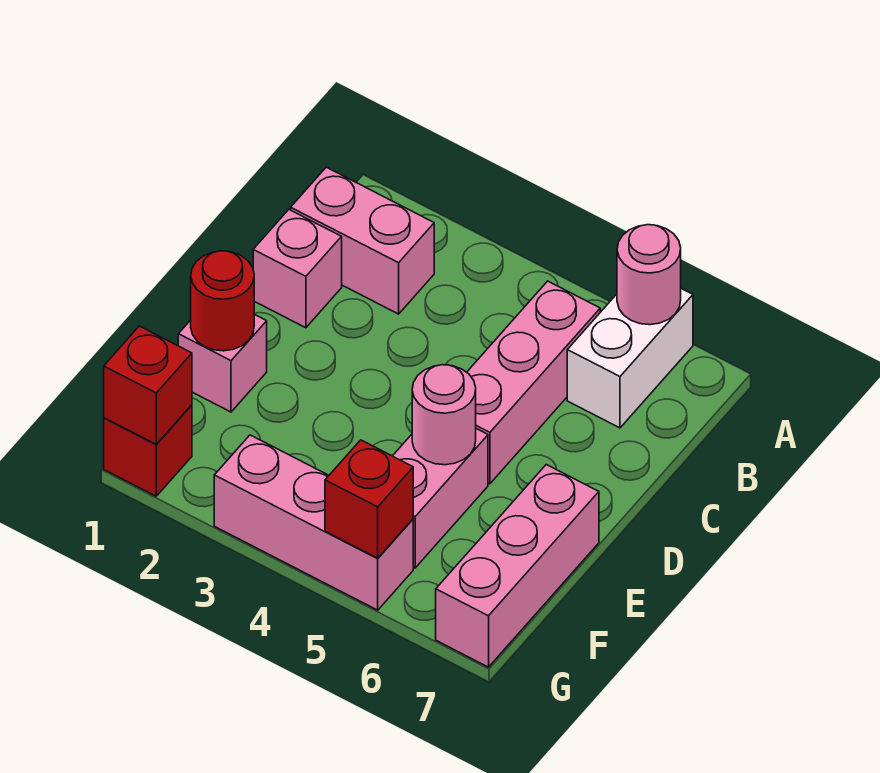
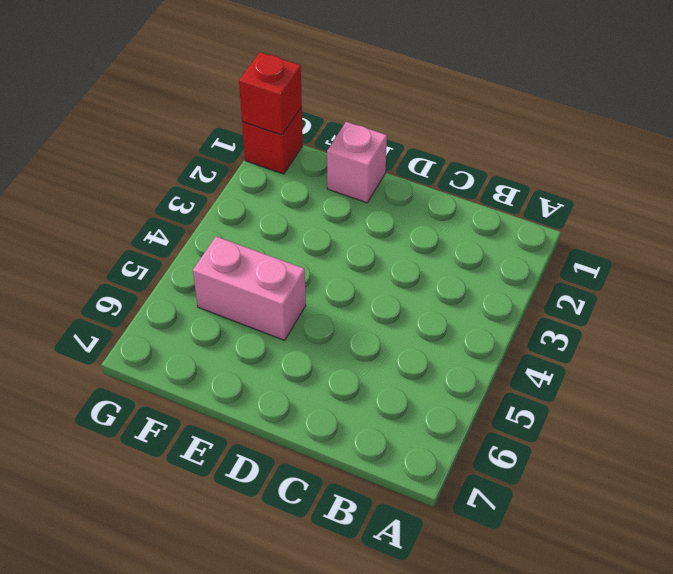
none -> white 1x2 brick [567,288,693,428]
none -> pink 1x2 brick [291,167,434,314]
none -> pink 1x3 brick [467,281,600,484]

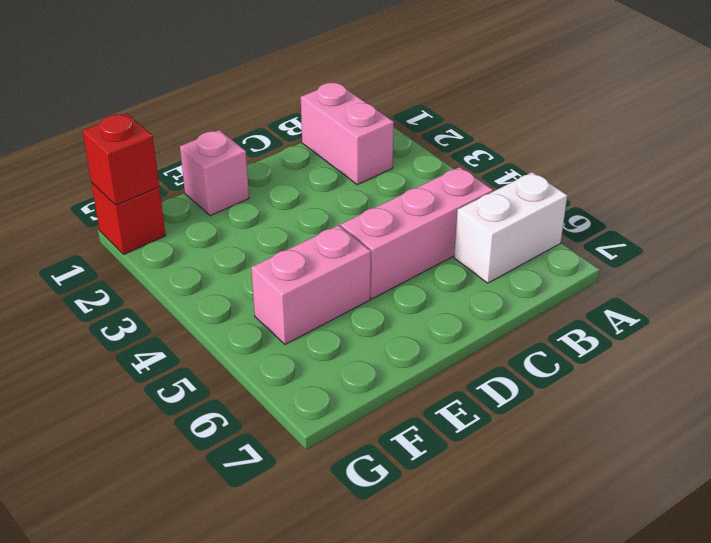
none -> pink 1x1 brick [253,210,342,328]
none -> pink 1x3 brick [436,465,599,667]
none -> pink 1x3 brick [214,435,413,610]

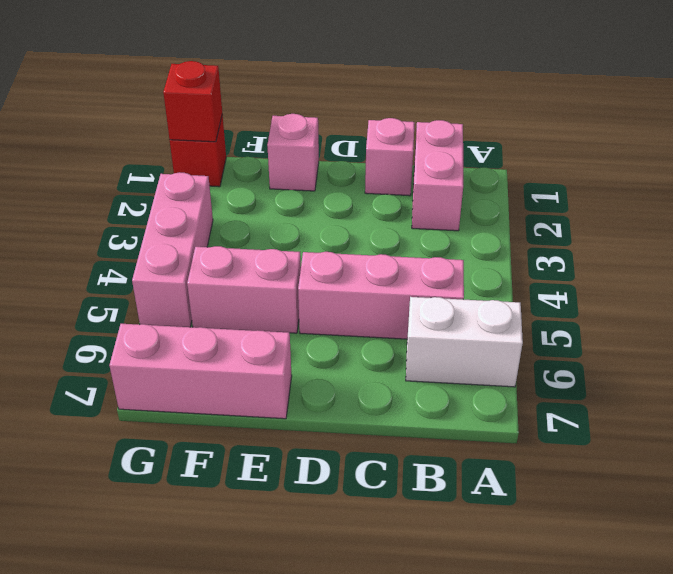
none -> pink 1x1 round brick [617,225,681,325]
none -> red 1x1 round brick [191,251,254,351]
none -> pink 1x1 round brick [412,365,476,465]

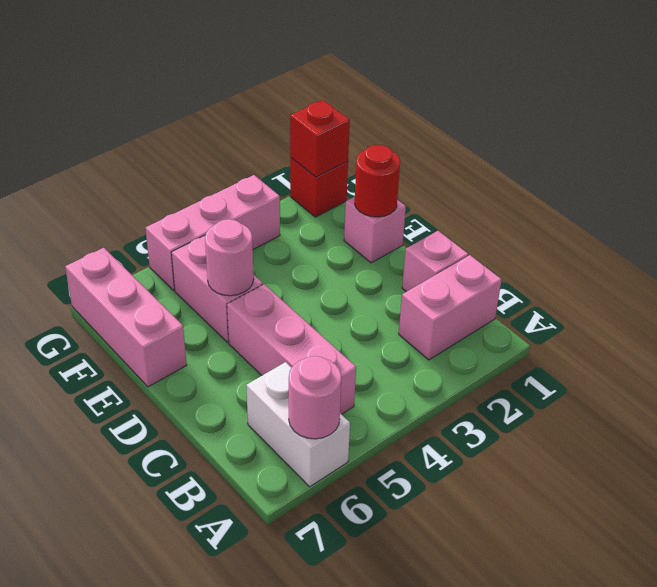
none -> red 1x1 brick [325,440,413,558]

